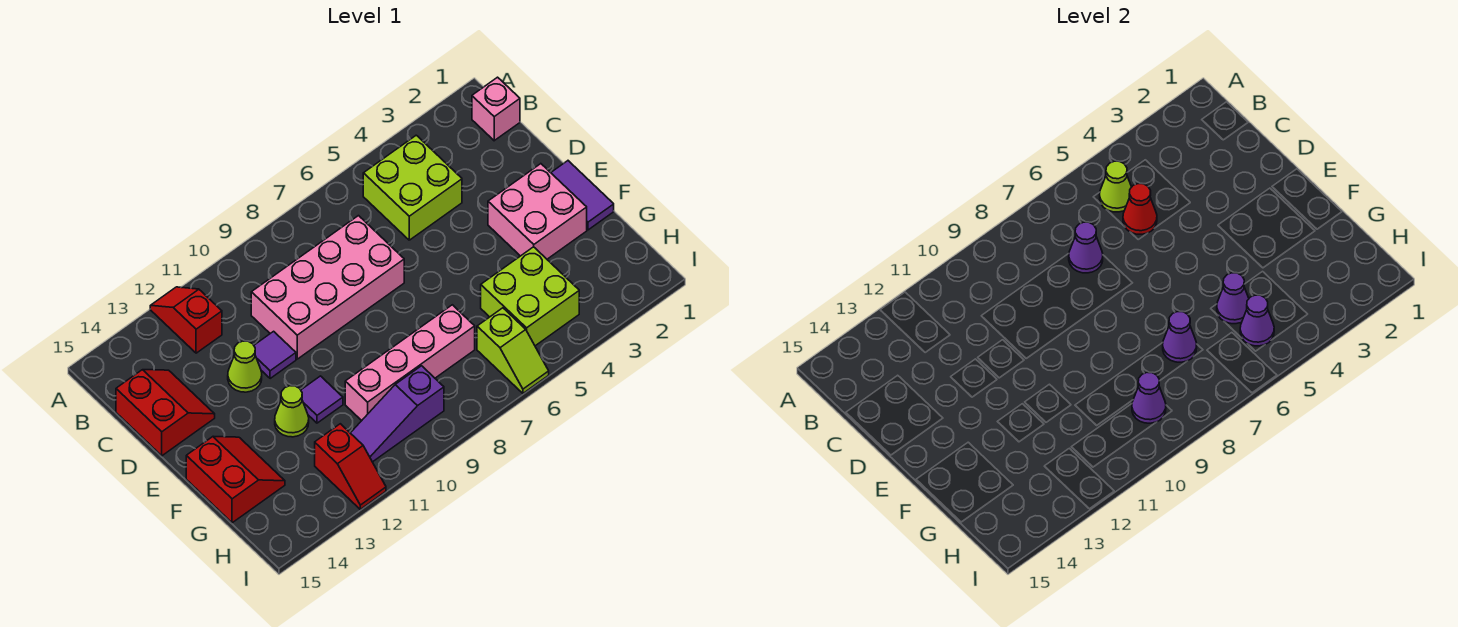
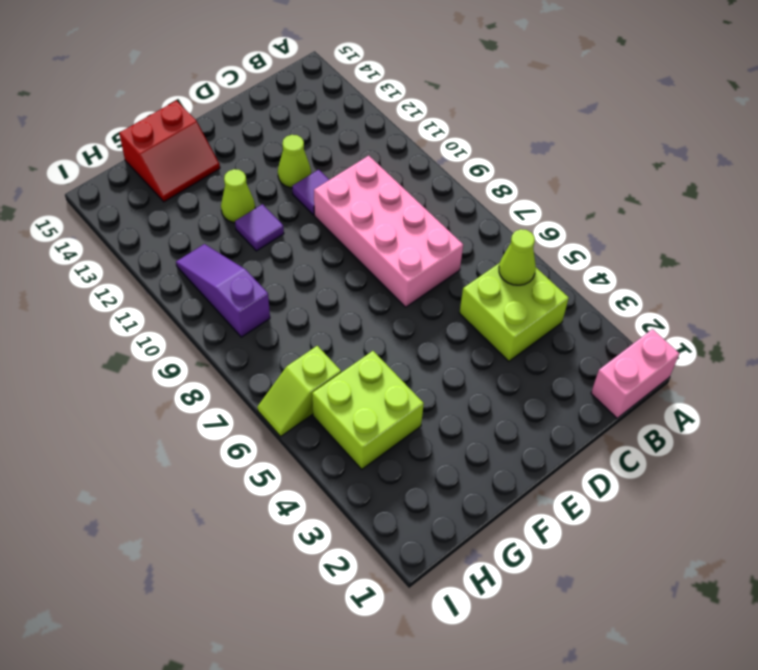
pink 1x2 brick [591,329,680,418] -> pink 1x1 brick [472,77,520,141]
none -> red 1x2 slope [150,287,222,353]
none -> red 2x2 slope [116,370,215,456]
none -> purple 1x2 tile [551,161,614,230]

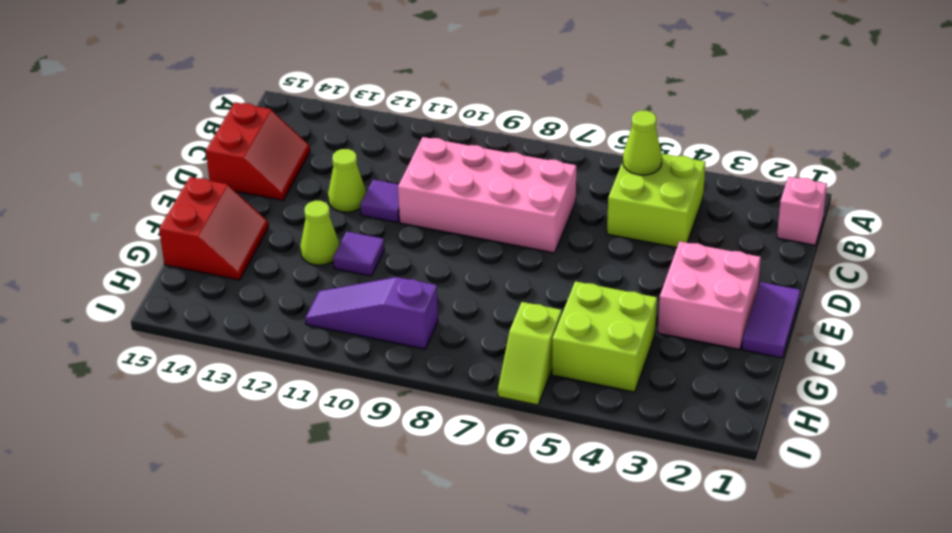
none -> red 1x2 slope [150,287,222,353]
none -> pink 1x4 brick [345,305,475,421]
none -> red 1x2 slope [315,424,386,509]

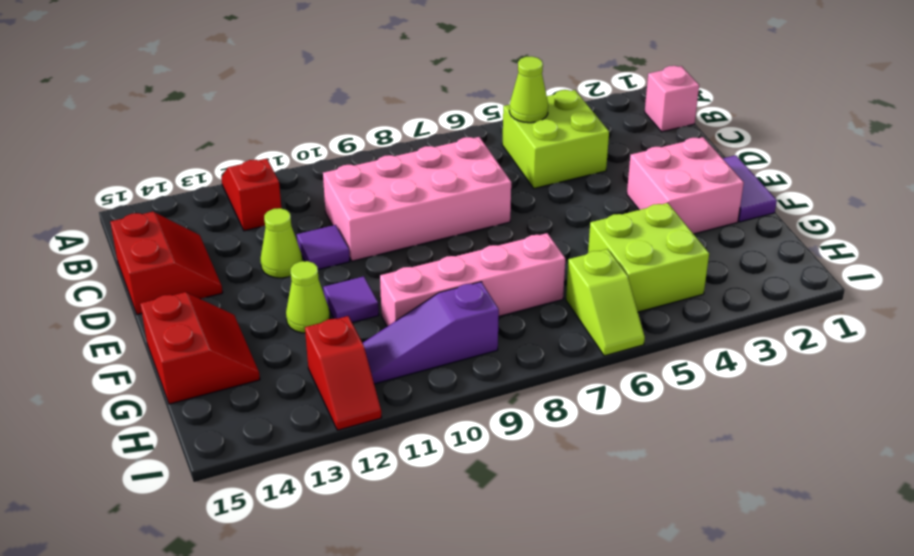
none -> red 1x1 cone [1123,184,1157,234]
none -> purple 1x1 cone [1069,222,1103,273]
none -> purple 1x1 cone [1217,273,1249,324]

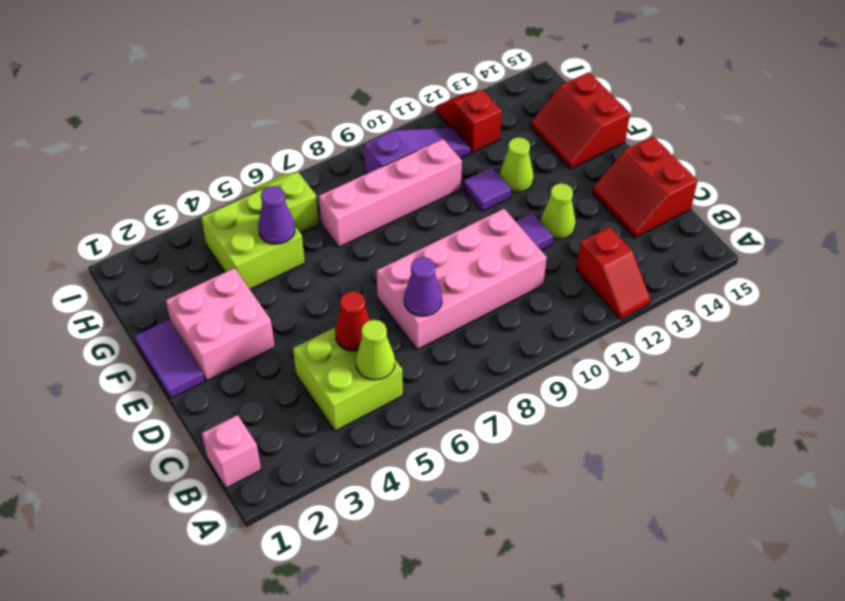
none -> purple 1x1 cone [1163,312,1197,362]
none -> purple 1x1 cone [1240,295,1274,346]
none -> purple 1x1 cone [1132,372,1166,423]

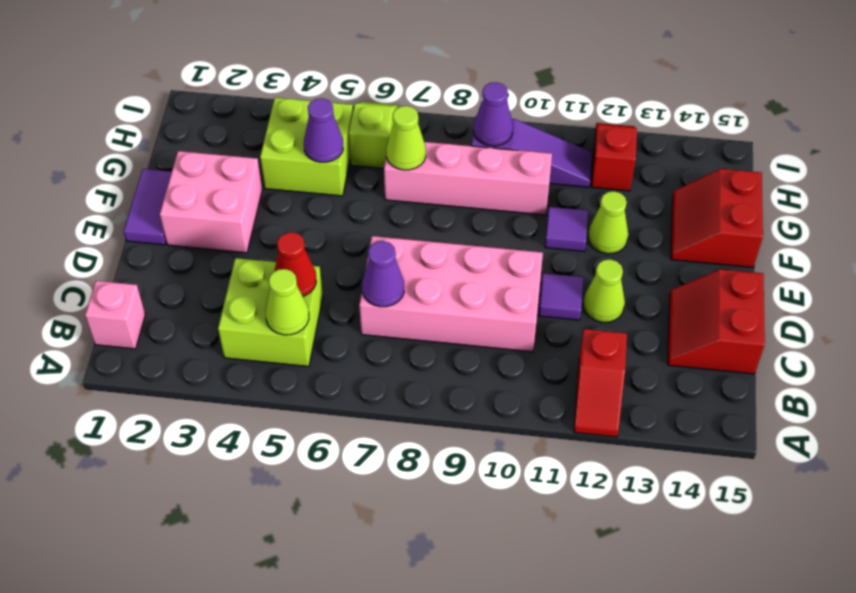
lime 1x1 cone [386,106,426,170] -> purple 1x1 cone [1163,312,1197,362]
none -> purple 1x1 cone [1240,295,1274,346]

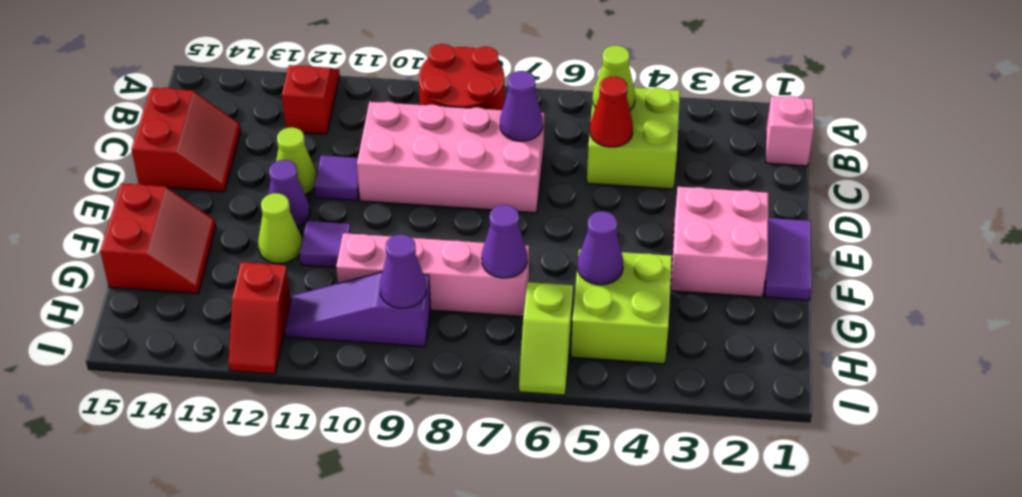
red 2x2 round brick [419,44,504,110] -> none
purple 1x1 cone [268,160,310,227] -> purple 1x1 cone moved to [1240,295,1274,346]

